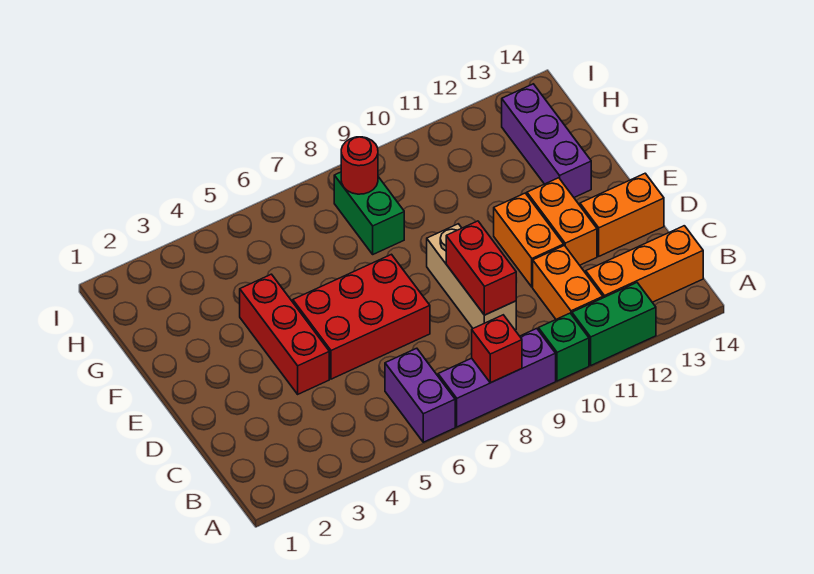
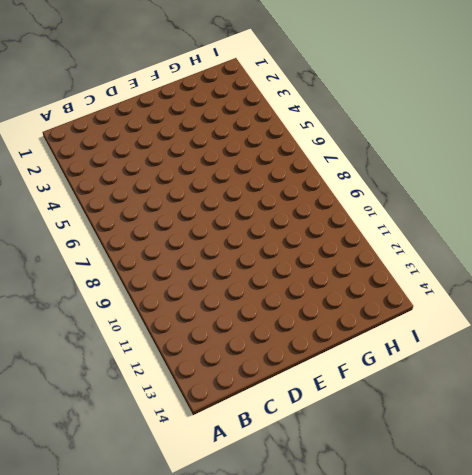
none -> purple 1x2 brick [385,348,455,442]
none -> purple 1x3 brick [438,329,556,427]
none -> green 1x1 brick [538,313,589,381]

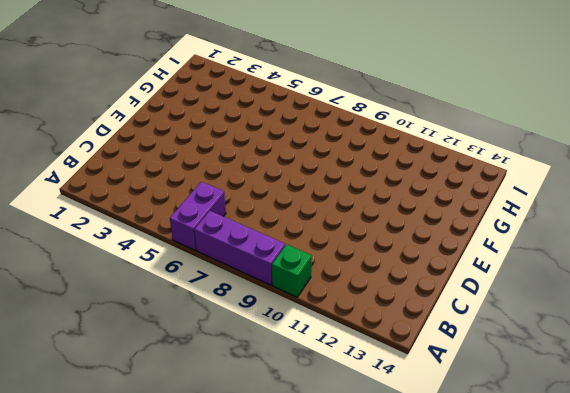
none -> green 1x2 brick [572,283,656,365]
none -> orange 1x2 brick [533,246,603,319]
none -> orange 1x3 brick [586,226,703,302]

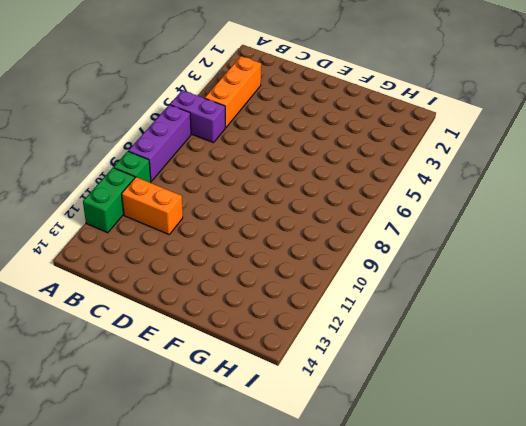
orange 1x3 brick [205,56,261,128] -> orange 1x3 brick moved to [586,226,703,302]
none -> tan 1x3 brick [427,224,516,330]
none -> red 1x3 brick [240,274,329,394]
none -> red 2x3 brick [293,254,430,379]

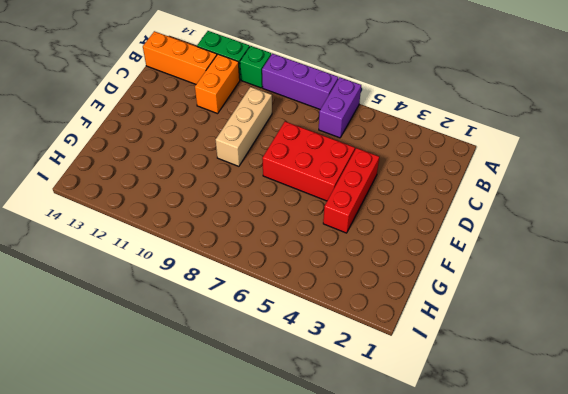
none -> orange 1x2 brick [494,193,564,287]
none -> orange 1x2 brick [527,178,597,265]
none -> orange 1x2 brick [580,173,664,256]

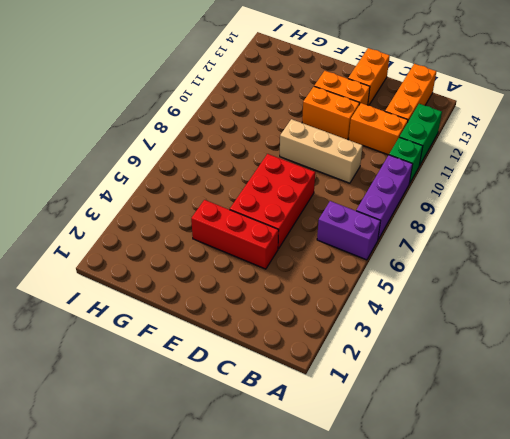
none -> purple 1x3 brick [502,84,591,197]
none -> green 1x2 brick [334,172,404,254]
none -> red 1x1 brick [472,315,522,383]

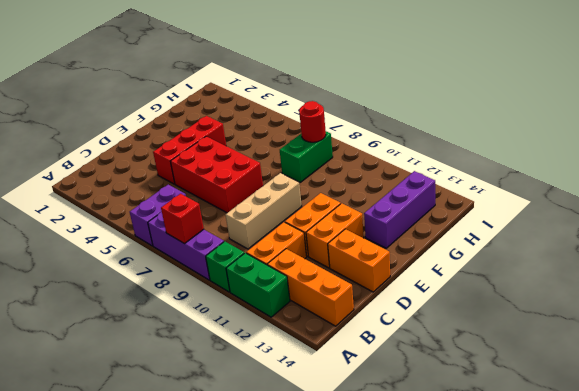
none -> red 1x2 brick [446,221,516,315]

